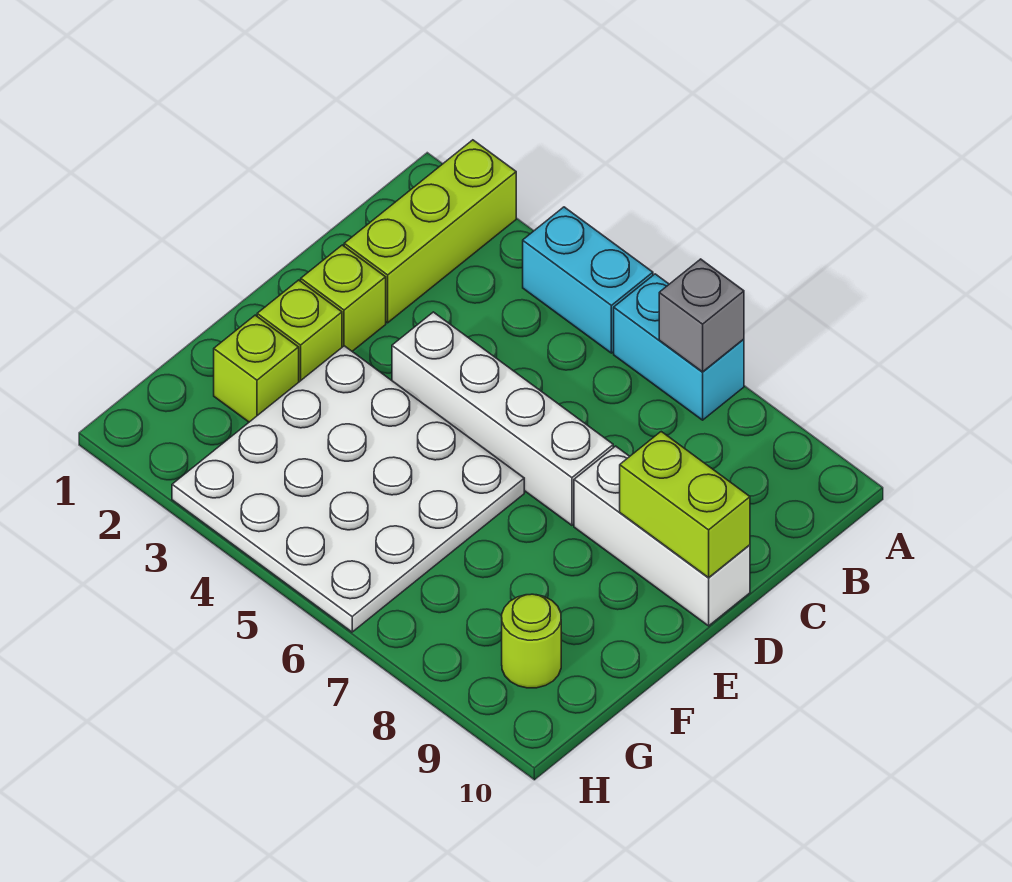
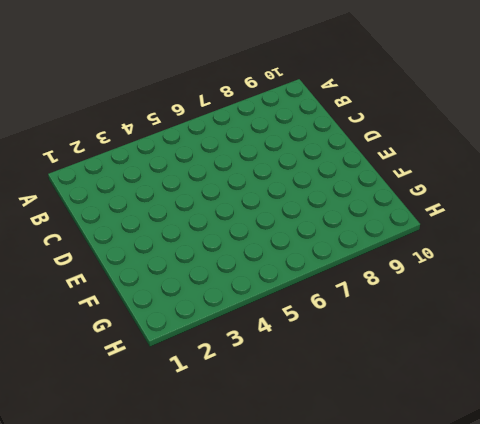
none -> lime 1x3 brick [344,140,516,323]
none -> cyan 1x2 brick [523,207,653,353]
none -> cyan 1x2 brick [614,274,744,420]

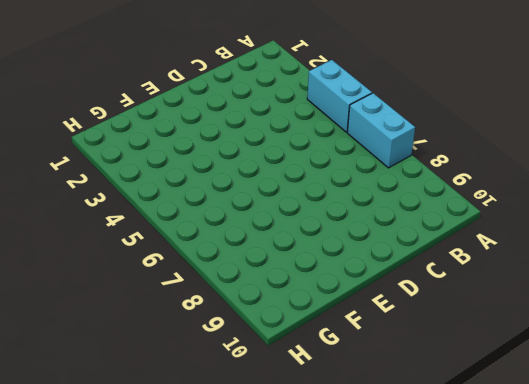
none -> lime 1x3 brick [344,140,516,323]
none -> lime 1x1 brick [301,245,386,351]
none -> white 1x4 brick [392,312,613,525]

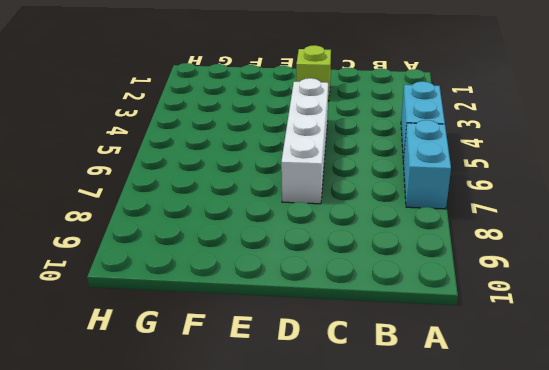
none -> lime 1x3 brick [344,140,516,323]
none -> white 1x3 brick [574,446,750,626]
none -> lime 1x1 brick [257,280,342,382]

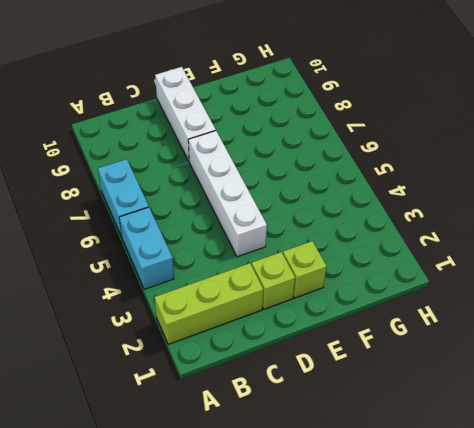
none -> white 4x4 plate [172,346,524,632]
none -> lime 1x1 brick [214,315,299,422]
none -> lime 1x1 round brick [502,594,561,688]

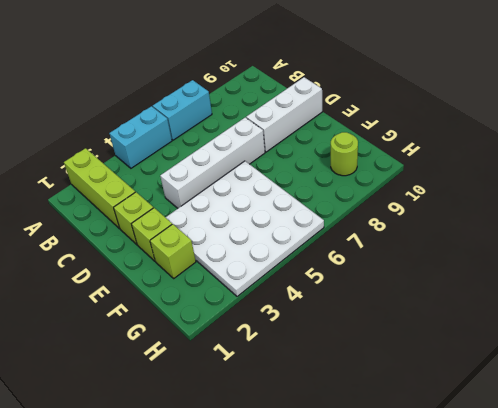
none -> grey 1x1 brick [659,259,744,372]
none -> lime 1x2 brick [620,432,750,578]

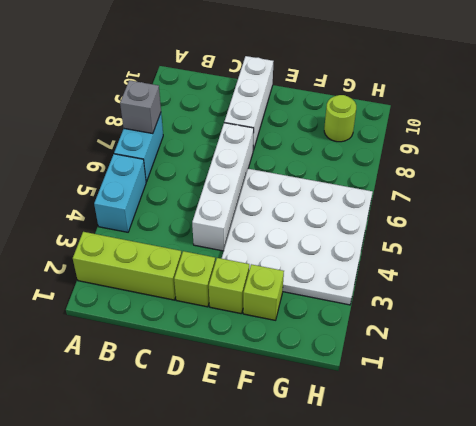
none -> lime 1x2 brick [620,432,750,578]

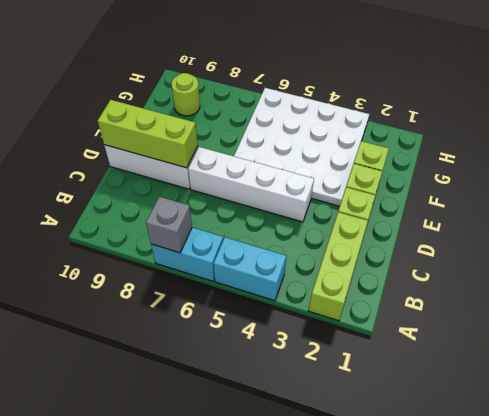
lime 1x3 brick [98,100,198,168] -> lime 1x2 brick [620,432,750,578]

